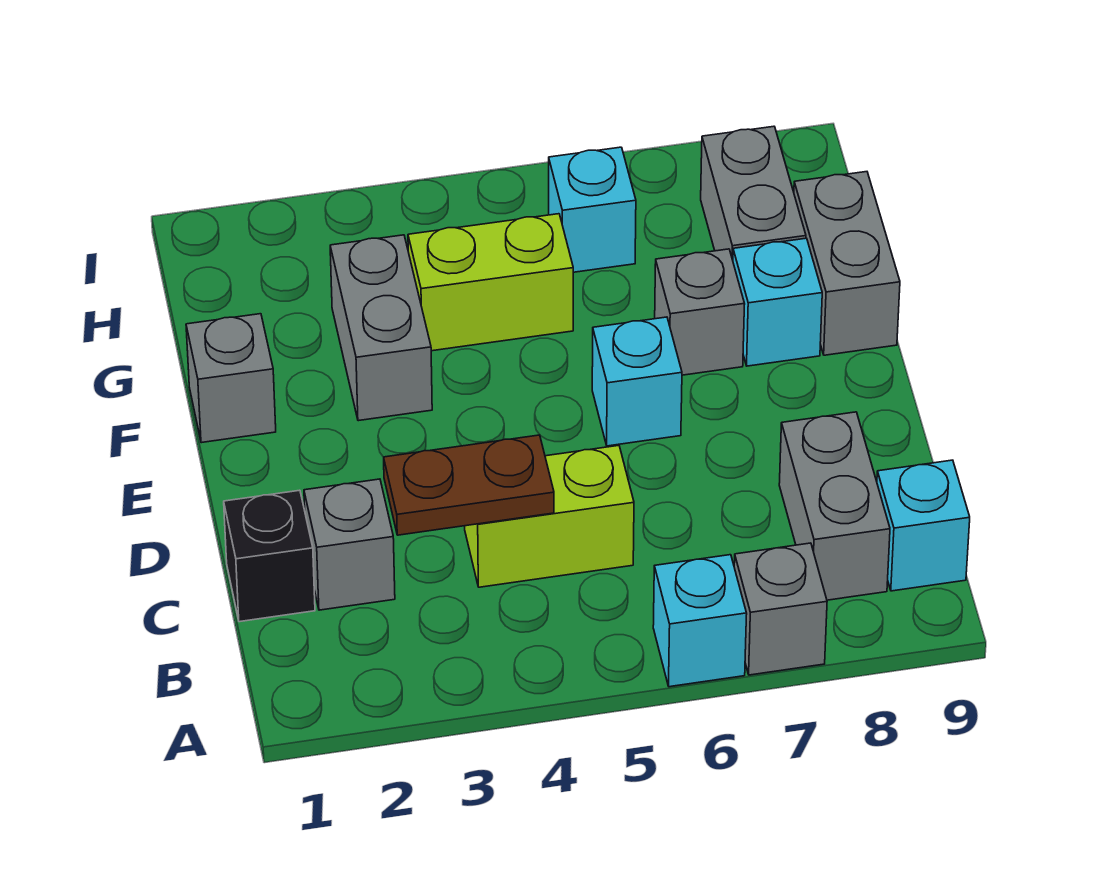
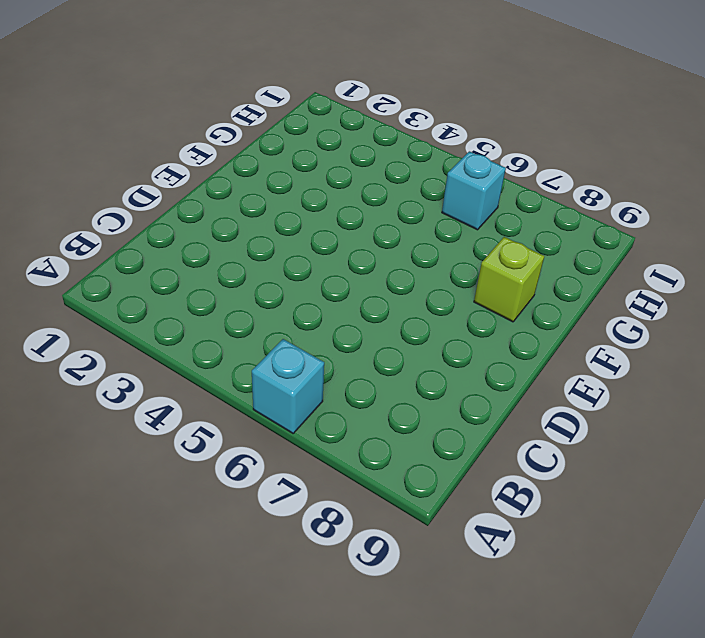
lime 1x1 brick [474,237,544,322] -> cyan 1x1 brick [733,238,822,366]
none -> grey 1x1 brick [734,543,827,675]
none -> grey 1x2 brick [779,412,890,600]
none -> cyan 1x1 brick [877,460,970,591]

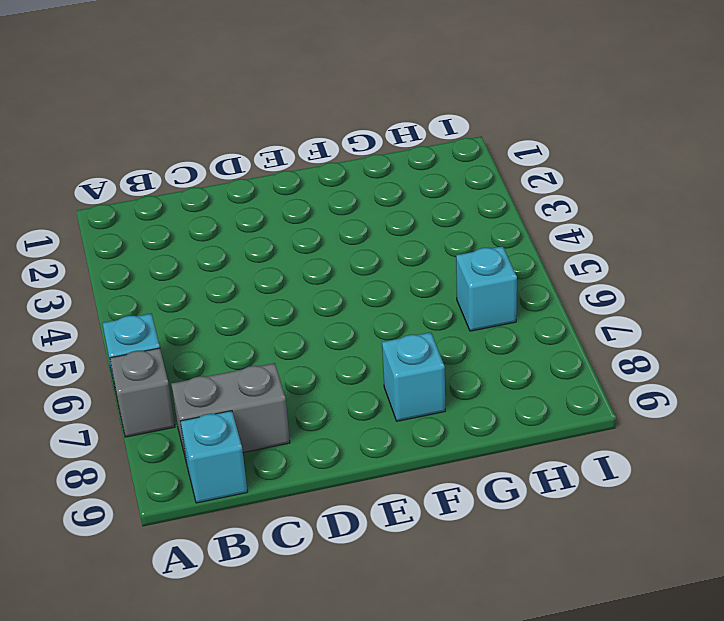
none -> black 1x1 brick [224,490,315,622]
none -> grey 1x1 brick [304,479,395,610]
none -> lime 1x2 brick [465,445,634,587]

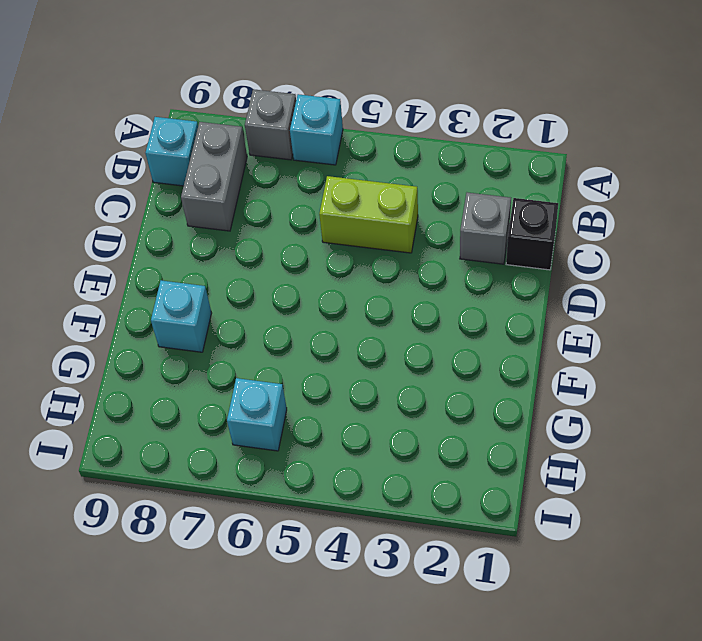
none -> cyan 1x1 brick [592,317,682,446]
none -> grey 1x1 brick [186,314,276,443]
none -> grey 1x2 brick [330,235,432,421]

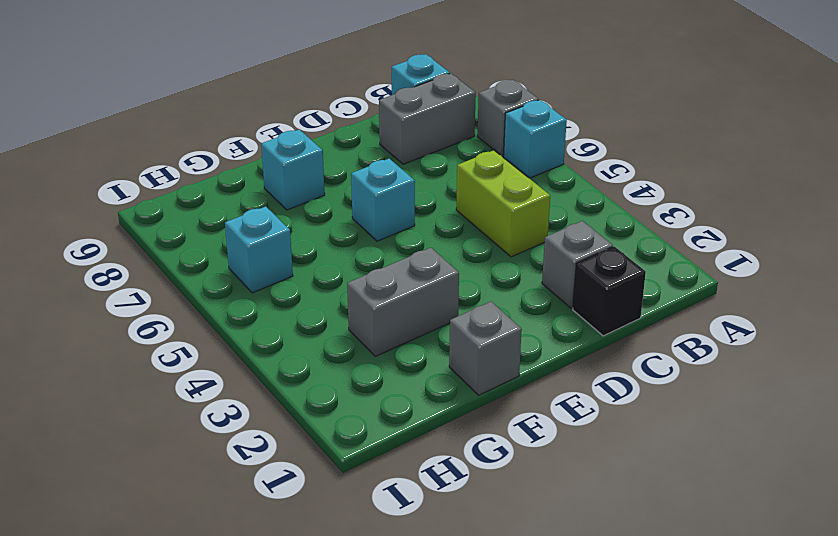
none -> grey 1x1 brick [655,249,745,375]
none -> grey 1x2 brick [794,172,900,355]
none -> lime 1x2 brick [408,214,573,351]

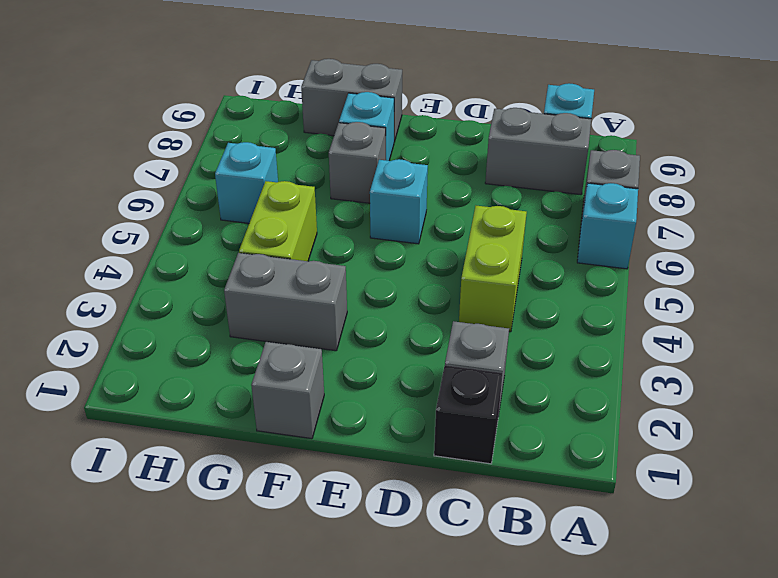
none -> grey 1x2 brick [701,126,806,260]
none -> brown 1x2 plate [384,435,554,535]

